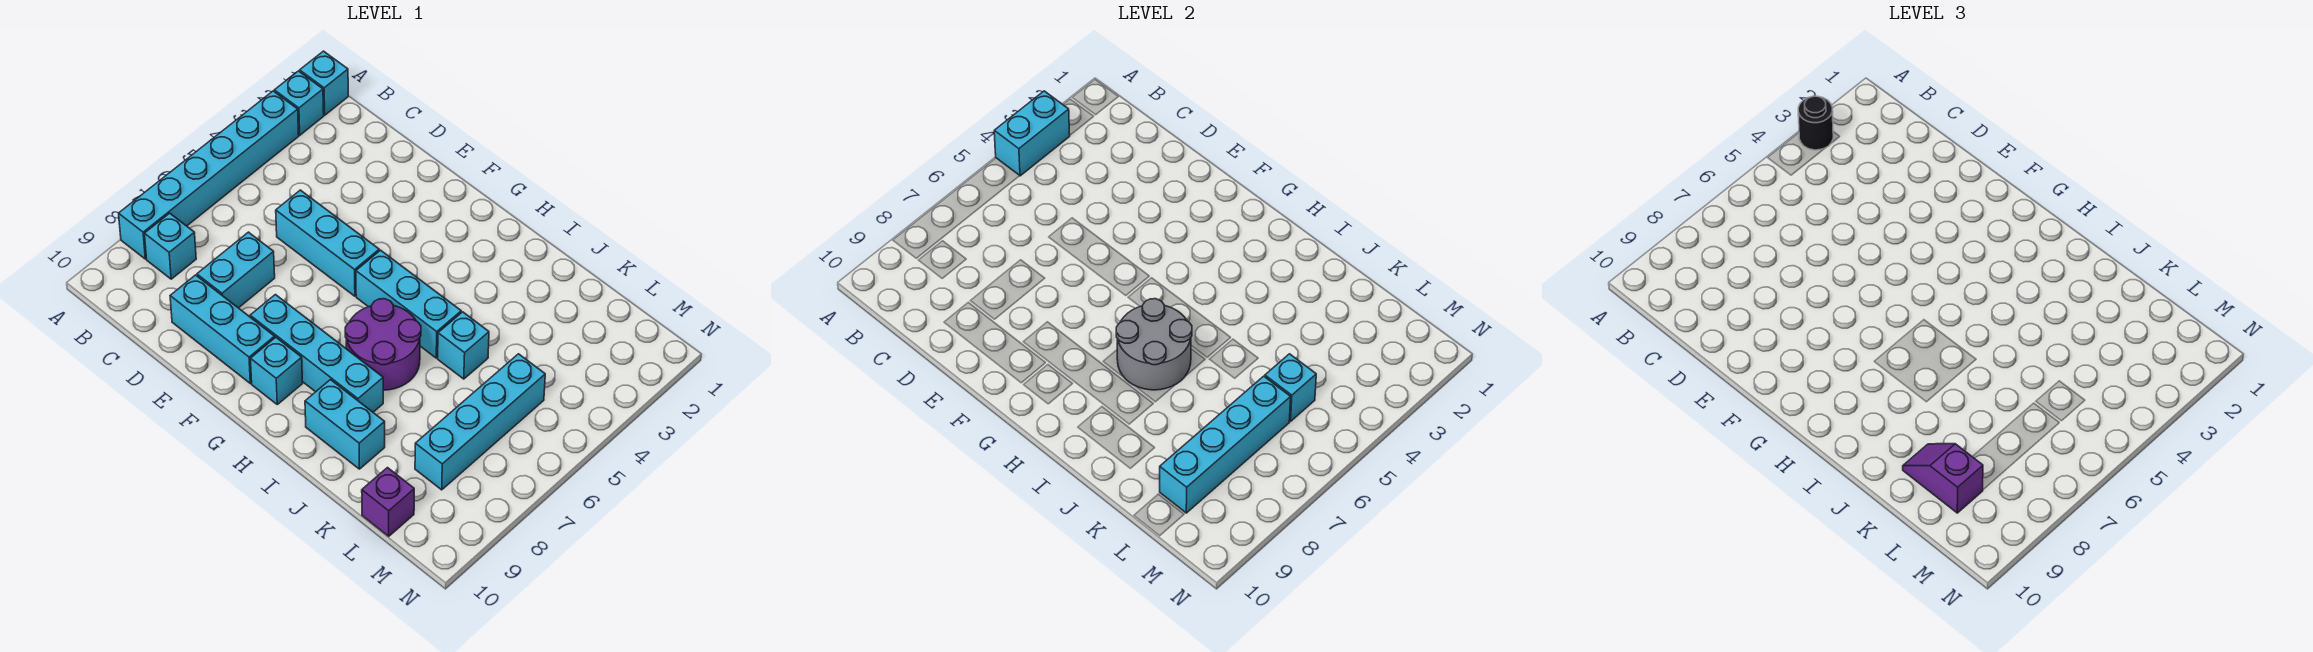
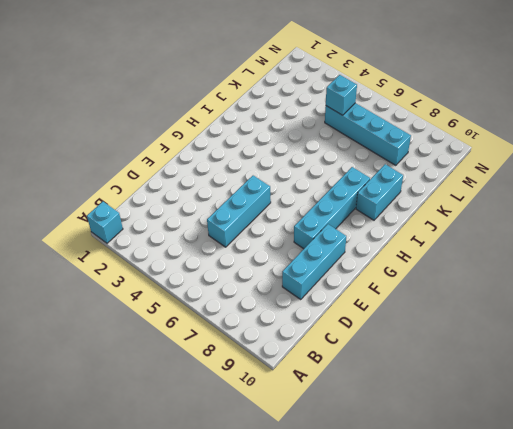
none -> cyan 1x1 brick [274,71,324,135]
none -> cyan 1x6 brick [119,91,299,259]
none -> cyan 1x1 brick [144,213,196,279]

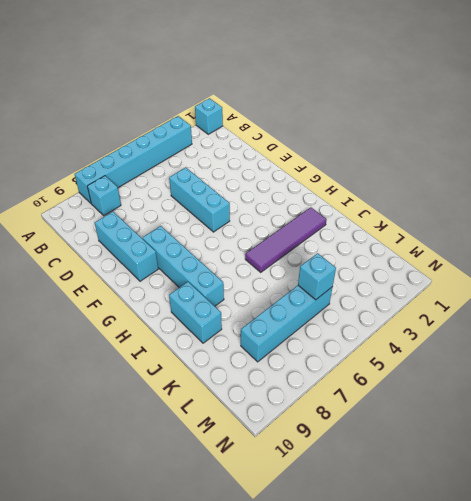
purple 1x4 tile [245,207,327,272] -> cyan 1x3 brick [356,250,461,358]
none -> cyan 1x1 brick [274,71,324,135]
none -> cyan 1x2 brick [197,232,275,308]
none -> cyan 1x1 brick [250,337,303,404]

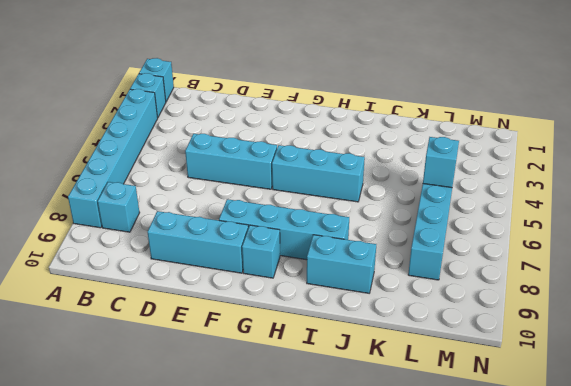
none -> cyan 1x2 brick [197,232,275,308]
none -> purple 2x2 round brick [345,299,421,390]
none -> cyan 1x1 brick [438,312,489,379]

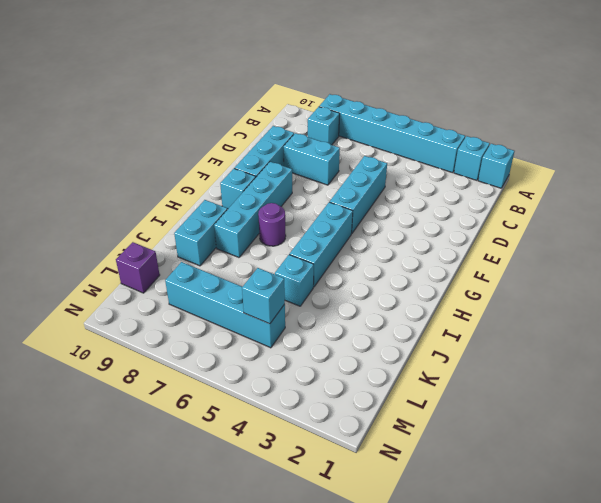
purple 1x1 round brick [258,203,286,246] -> purple 2x2 round brick [345,299,421,390]
none -> cyan 1x2 brick [994,91,1070,176]
none -> grey 2x2 round brick [1116,299,1192,390]
none -> cyan 1x4 brick [1160,376,1291,513]

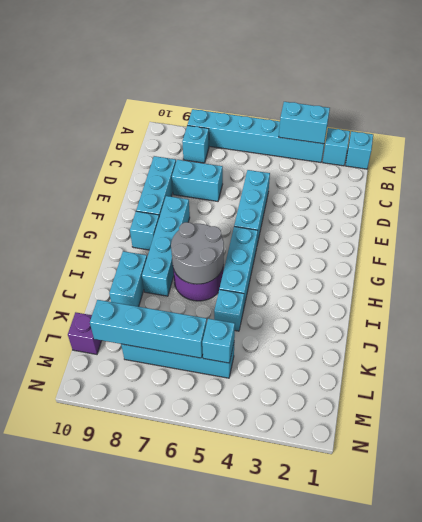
none -> black 1x1 round brick [1798,96,1833,150]
none -> purple 1x2 slope [1903,444,1983,513]

